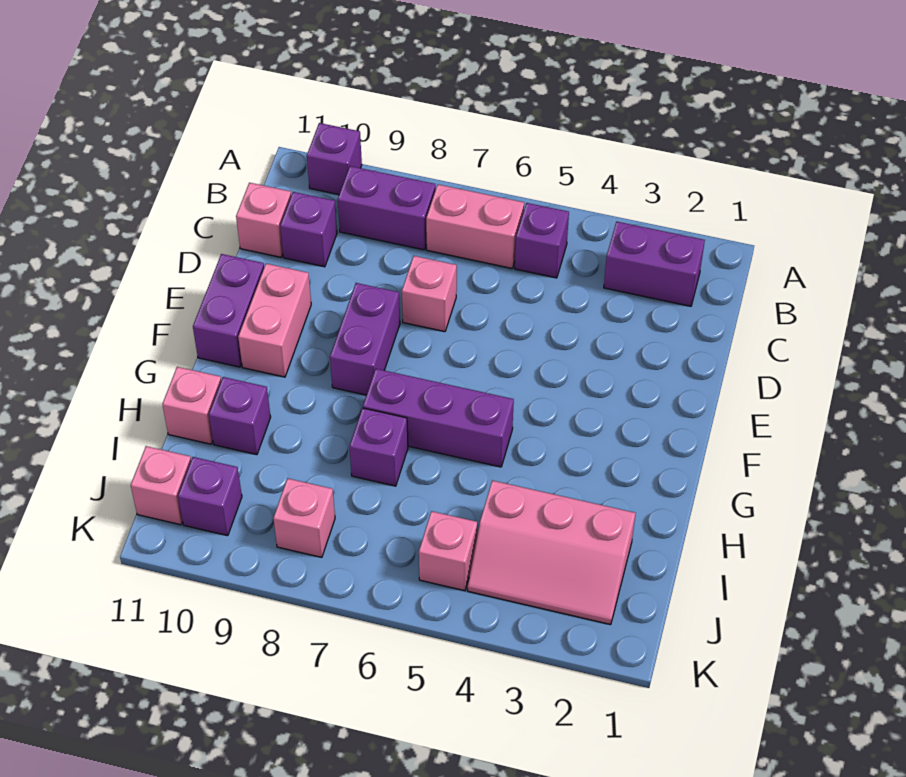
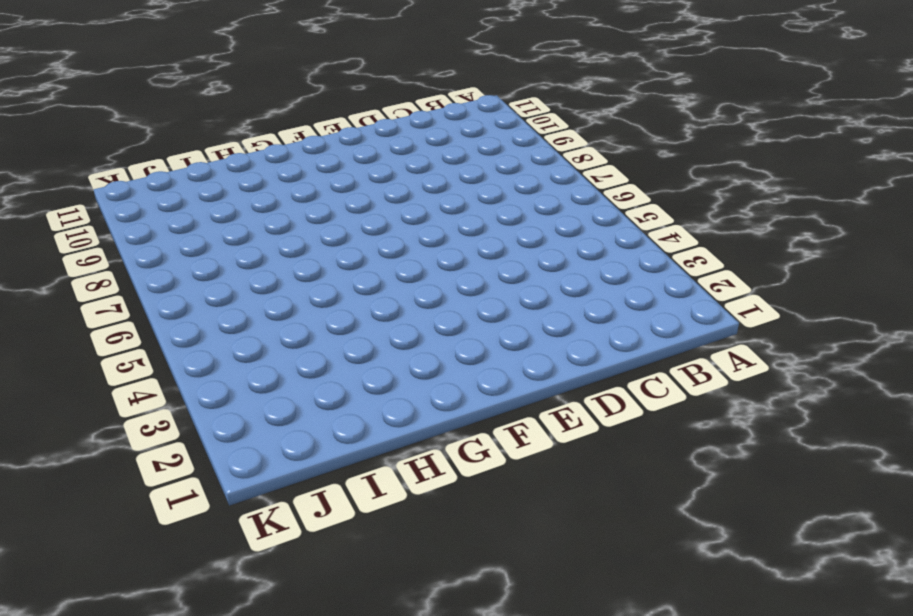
none -> purple 1x1 brick [307,123,362,195]
none -> purple 1x2 brick [604,222,705,306]
none -> purple 1x1 brick [515,203,569,278]

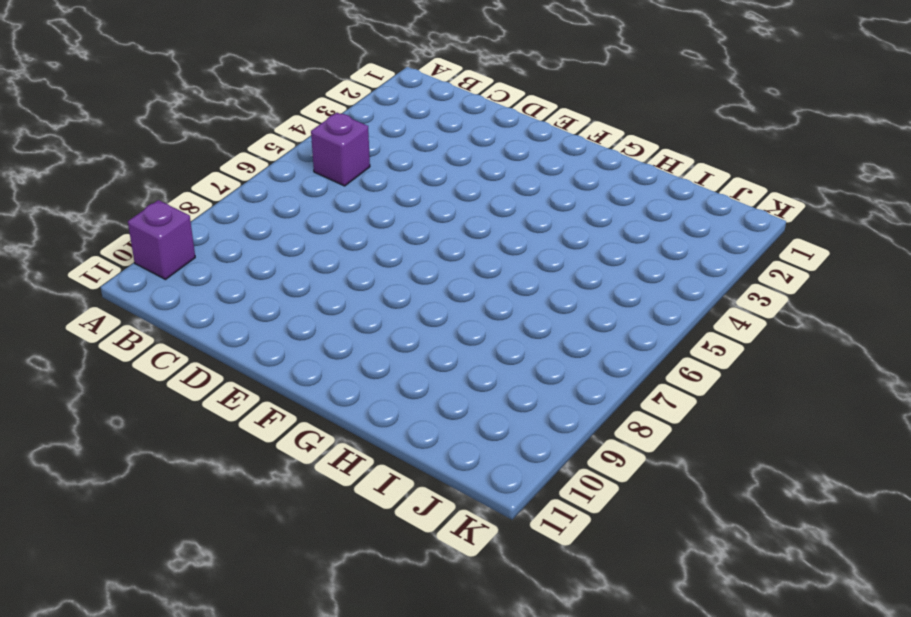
none -> purple 1x2 brick [604,222,705,306]
none -> pink 1x2 brick [426,184,524,268]
none -> purple 1x2 brick [338,166,436,250]

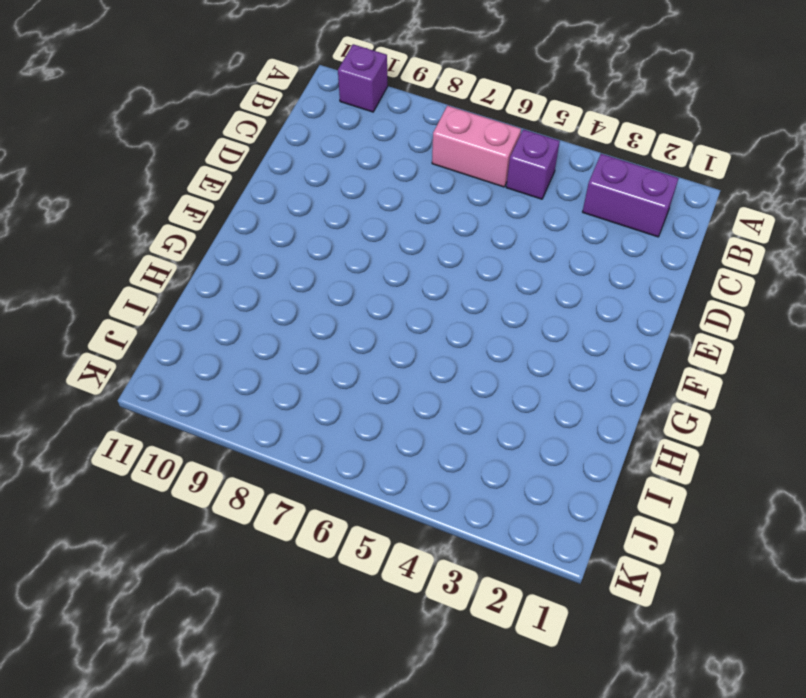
none -> purple 1x2 brick [338,166,436,250]
none -> purple 1x1 brick [280,192,337,267]
none -> pink 1x1 brick [236,183,291,257]

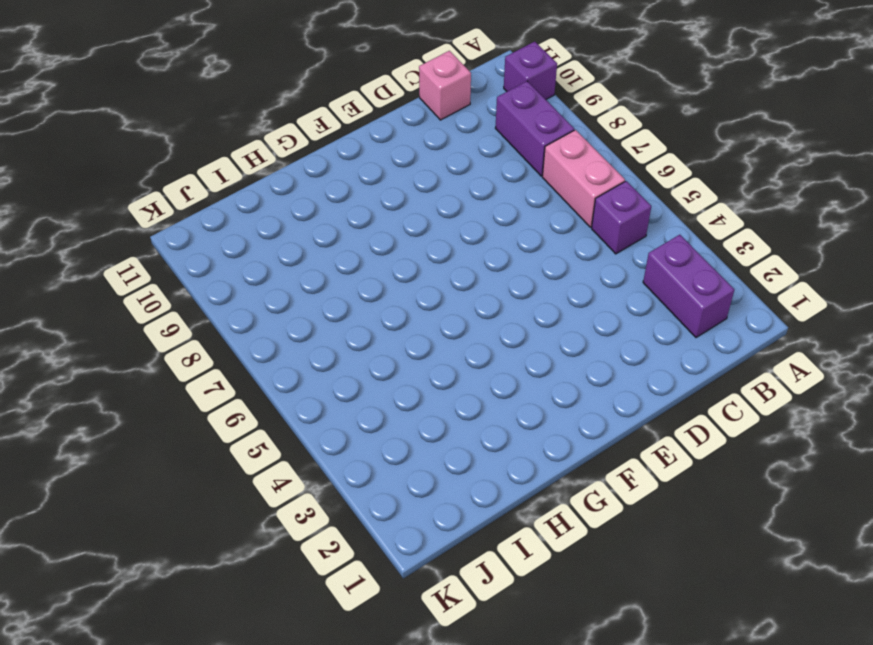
none -> purple 1x1 brick [280,192,337,267]
none -> pink 1x1 brick [402,256,457,332]
none -> purple 1x2 brick [330,283,400,395]

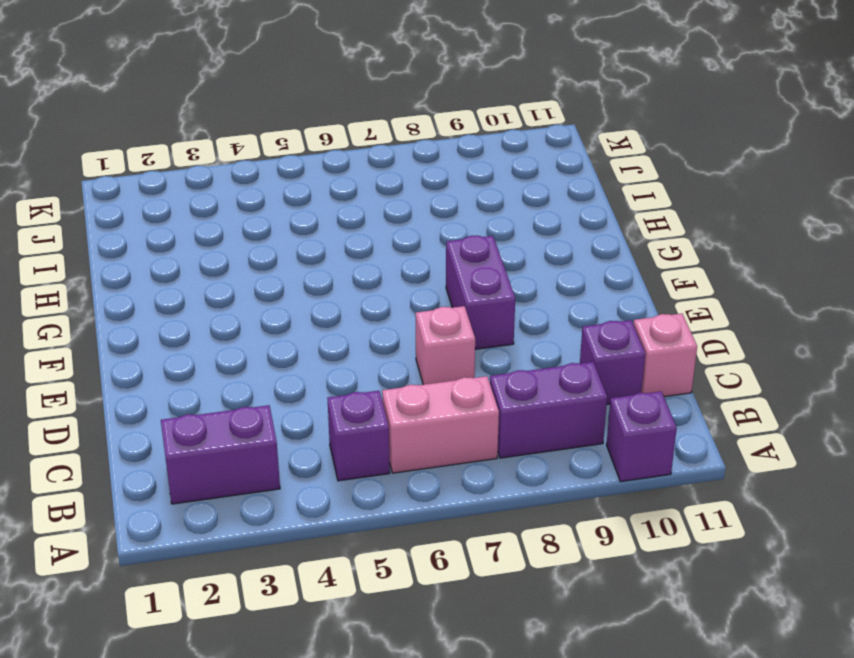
none -> pink 1x2 brick [238,264,311,377]
none -> purple 1x2 brick [193,254,264,367]
none -> purple 1x3 brick [363,369,514,467]

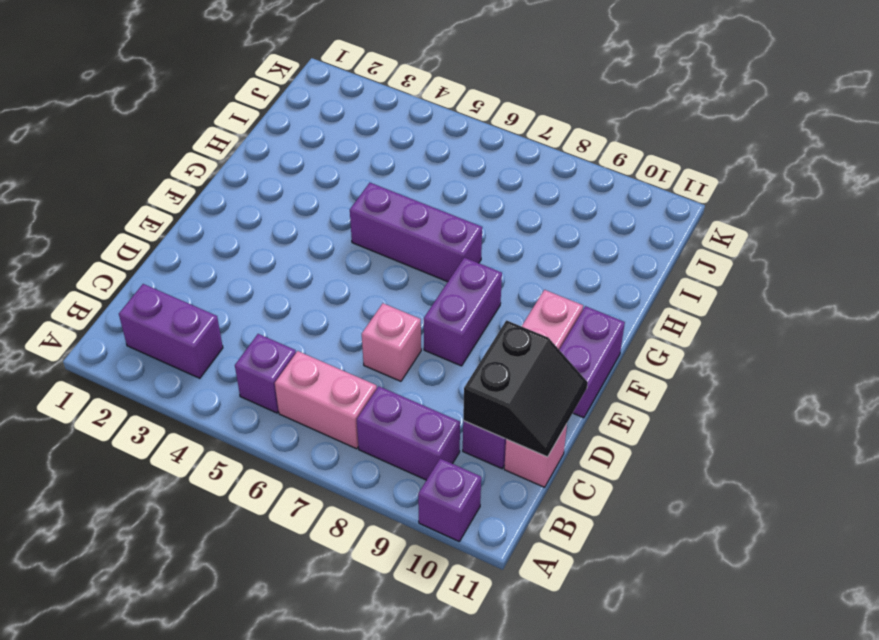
black 2x2 slope [463,320,588,457] -> none
none -> purple 1x1 brick [349,408,408,486]
none -> purple 1x1 brick [209,377,271,455]
none -> pink 1x1 brick [162,367,221,444]

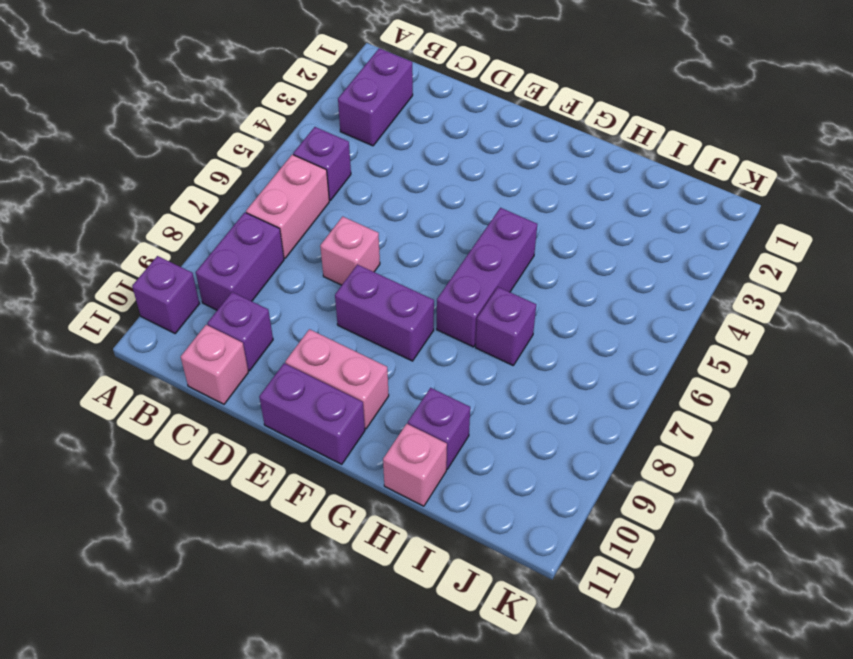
none -> pink 2x3 slope [468,480,636,625]
none -> pink 1x1 brick [419,511,477,591]
none -> pink 1x1 brick [273,478,335,557]

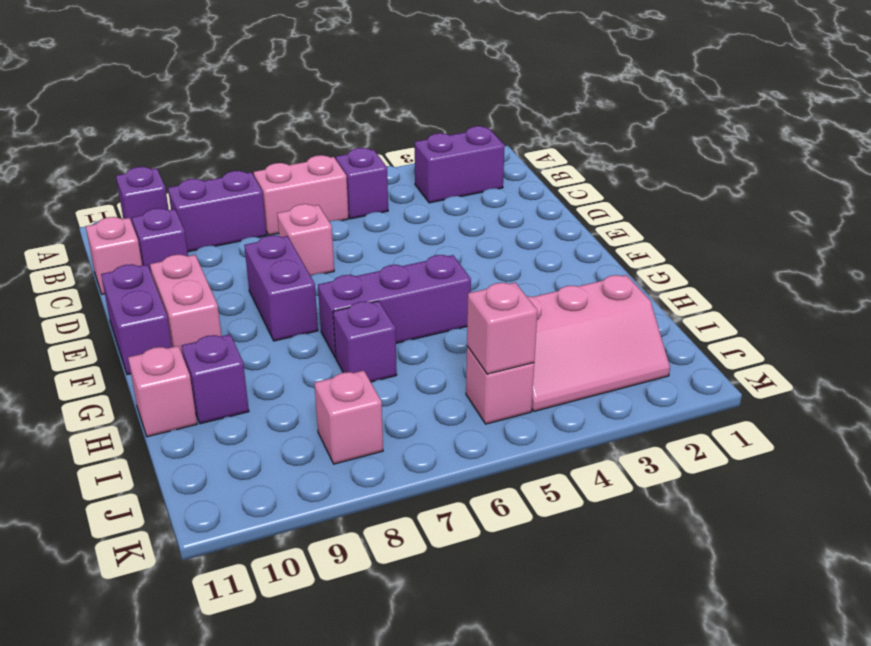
pink 1x1 brick [467,283,537,374] -> pink 1x1 brick moved to [131,446,191,525]
none -> purple 1x1 brick [178,457,242,536]

